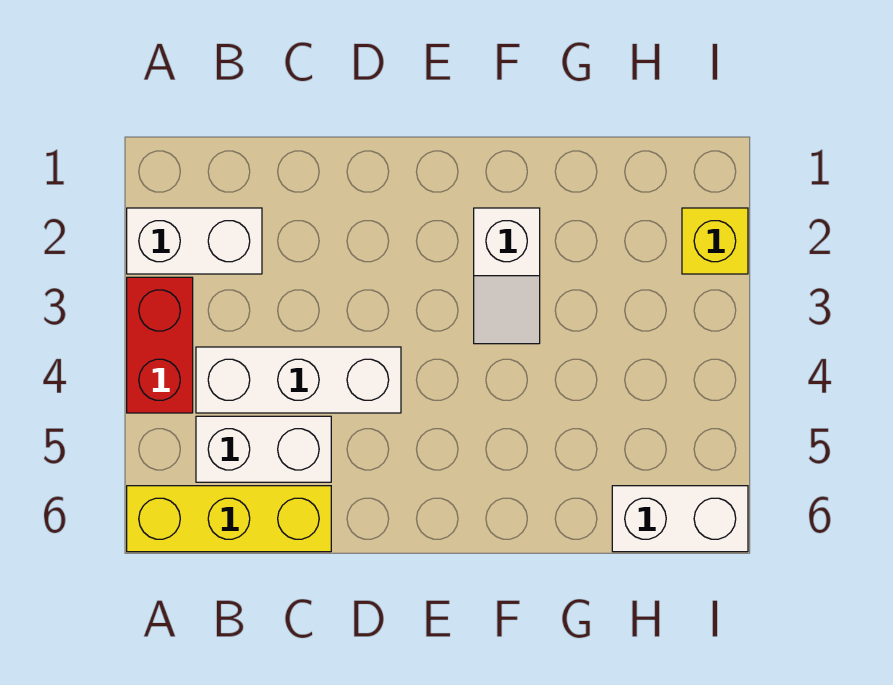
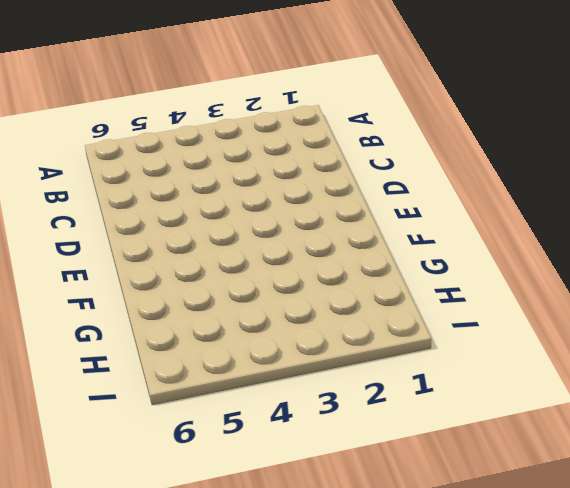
none -> white 1x2 brick [127,208,262,274]
none -> red 1x2 brick [127,277,193,413]

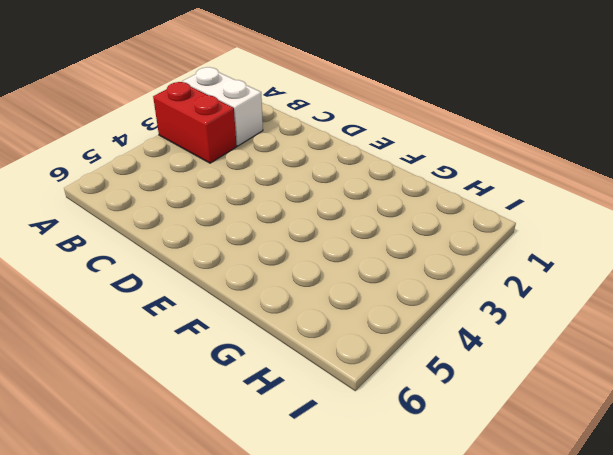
red 1x2 brick [153,82,237,163] -> red 1x2 brick turned to [127,277,193,413]
none -> yellow 1x3 brick [127,486,331,552]
none -> white 1x3 brick [196,347,401,413]

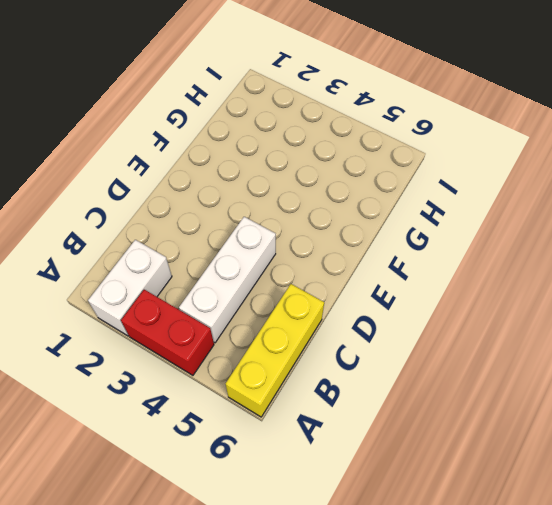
none -> white 1x2 brick [196,416,331,482]
none -> white 1x2 slope [474,208,540,344]

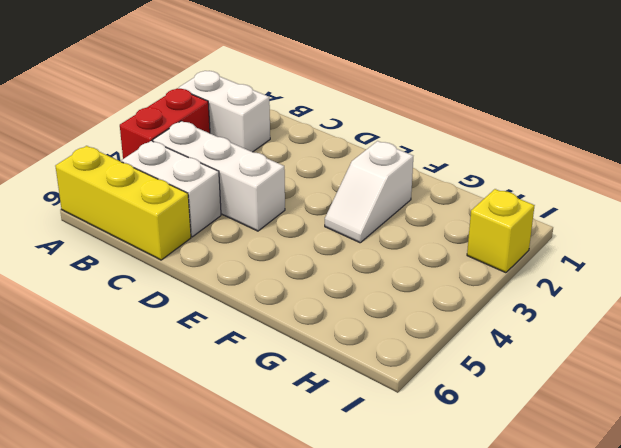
none -> white 1x2 brick [612,486,748,552]

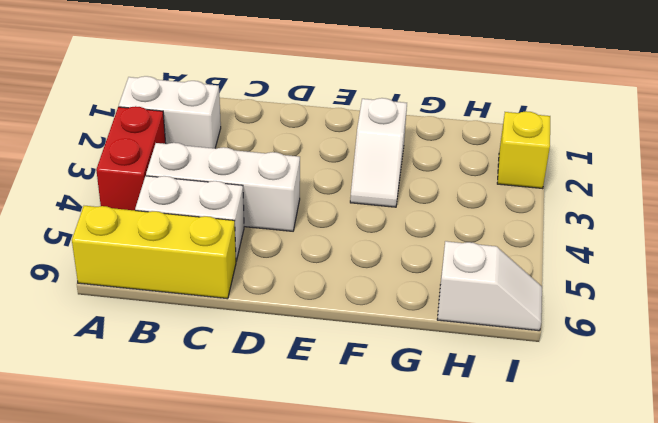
white 1x2 slope [437,241,542,331] -> white 1x2 brick [612,486,748,552]

